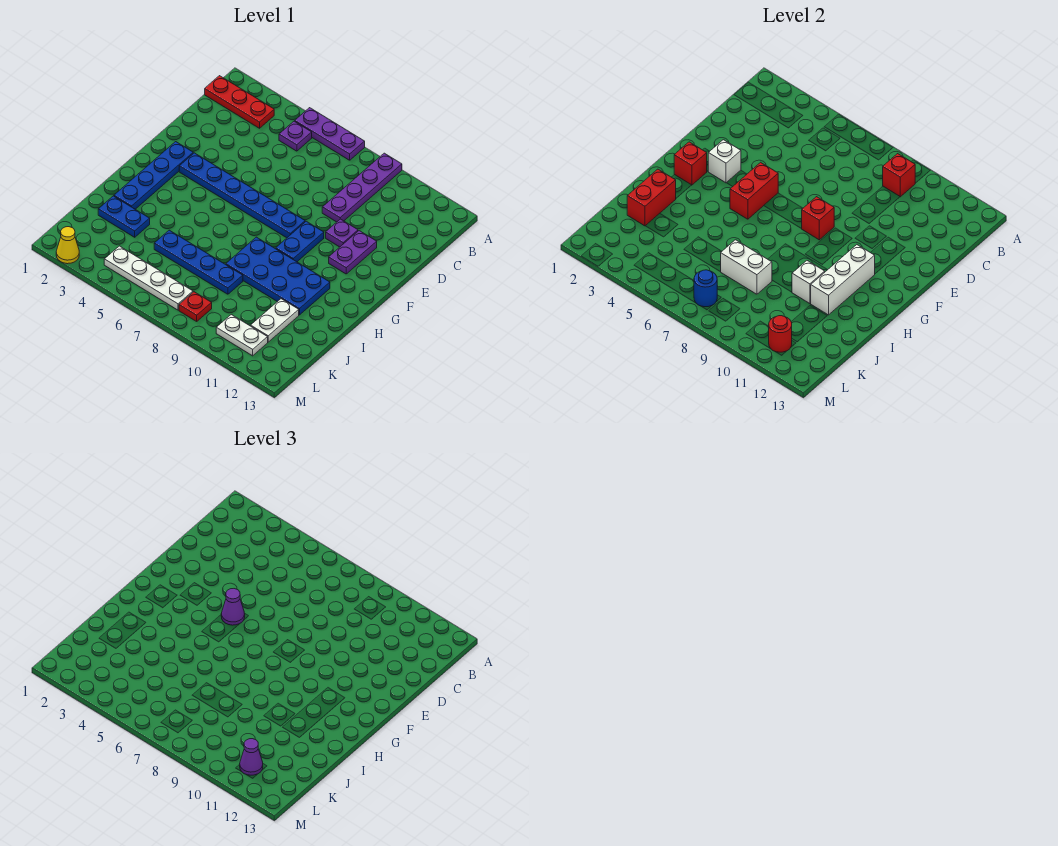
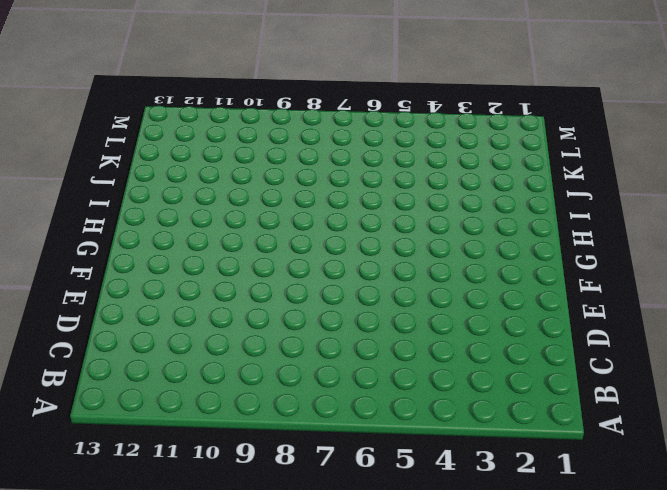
none -> purple 1x3 plate [295,108,365,160]
none -> purple 1x4 plate [322,153,402,222]
none -> red 1x3 plate [205,76,274,128]
none -> purple 1x1 plate [279,121,312,151]

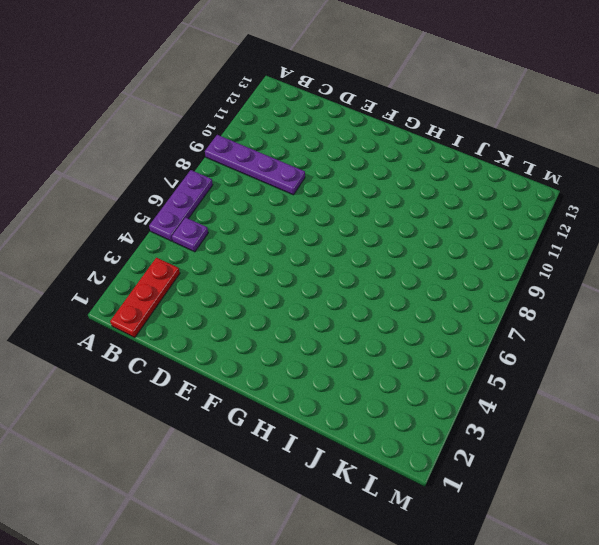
none -> purple 1x1 plate [326,219,358,247]
none -> purple 1x2 plate [329,231,377,274]
none -> blue 1x4 plate [114,142,193,209]
none -> blue 1x6 plate [179,153,305,238]

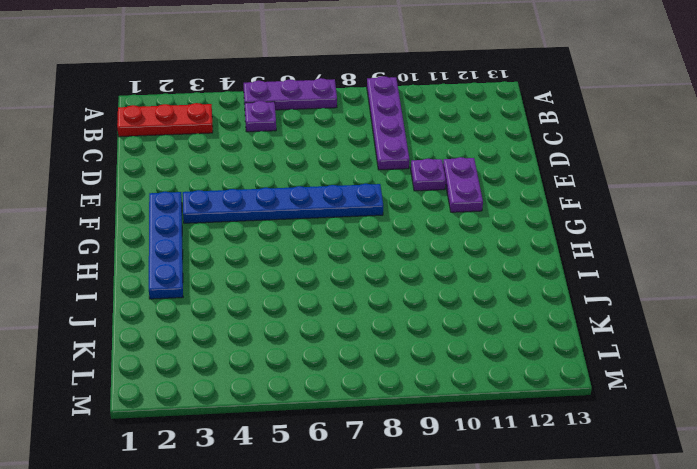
none -> blue 1x2 plate [276,221,324,262]
none -> blue 2x4 plate [226,237,330,315]
none -> blue 1x2 plate [98,196,150,237]
none -> blue 1x4 plate [154,230,243,294]

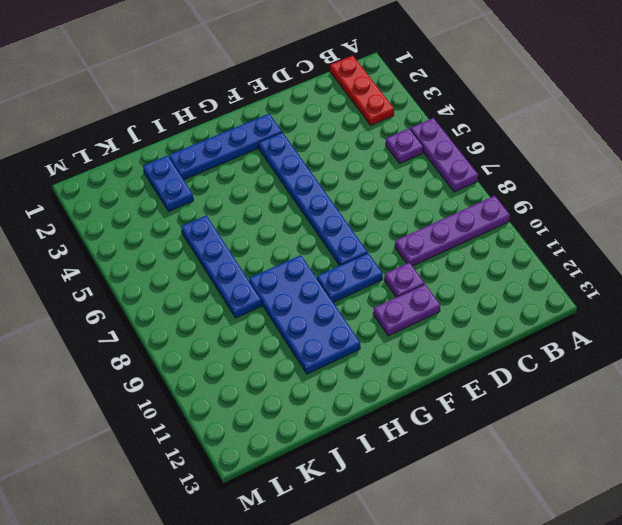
none -> white 1x2 plate [251,299,299,342]
none -> white 1x4 plate [104,246,193,310]
none -> red 1x1 plate [179,292,212,321]
none -> white 1x2 plate [216,315,268,356]

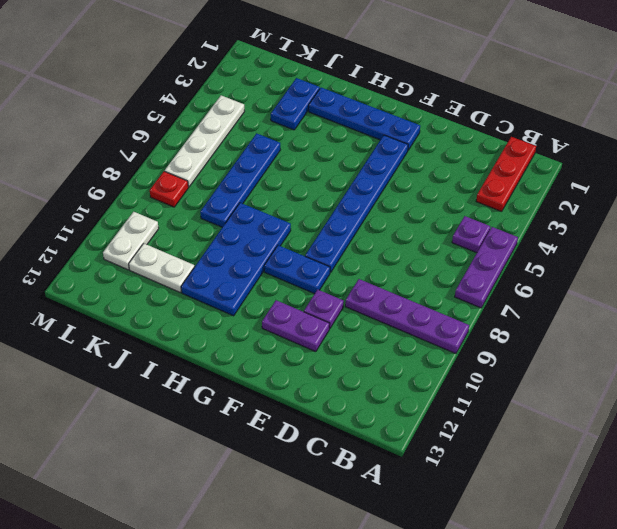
none -> yellow 1x1 cone [56,227,79,264]
none -> red 1x1 brick [883,154,915,197]
none -> white 1x1 brick [708,140,741,183]
none -> red 1x2 brick [730,162,778,219]

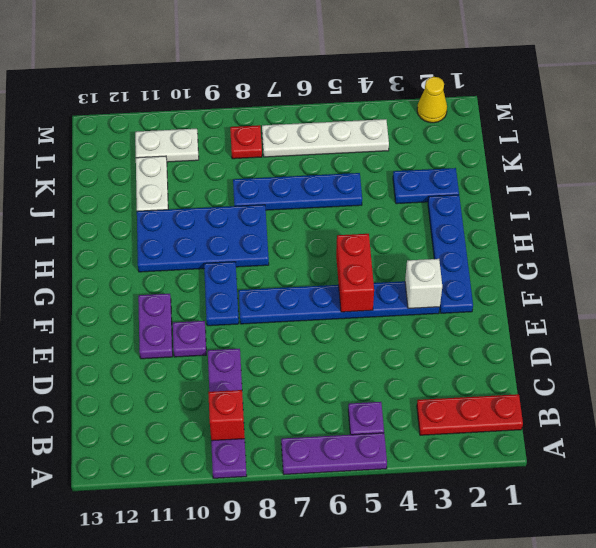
none -> red 1x1 brick [802,197,834,240]
none -> red 1x1 brick [674,142,707,185]
none -> white 1x3 brick [810,245,875,315]
none -> red 1x2 brick [627,169,676,226]

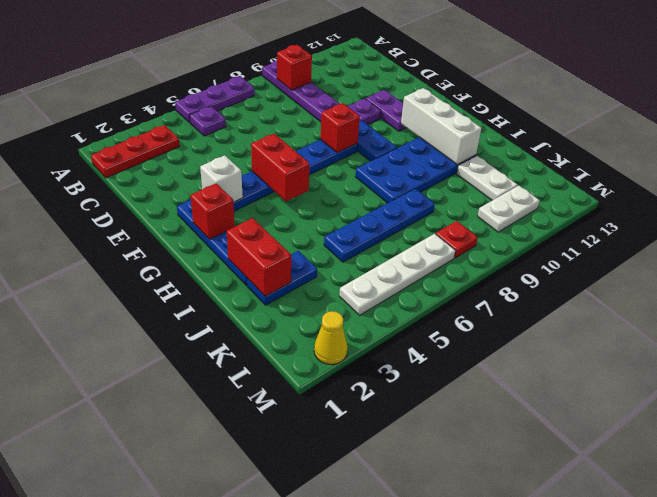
none -> white 1x1 brick [792,261,825,304]
none -> white 1x2 brick [721,240,772,294]
none -> blue 1x1 round brick [694,270,717,307]
none -> red 1x1 round brick [769,316,792,352]

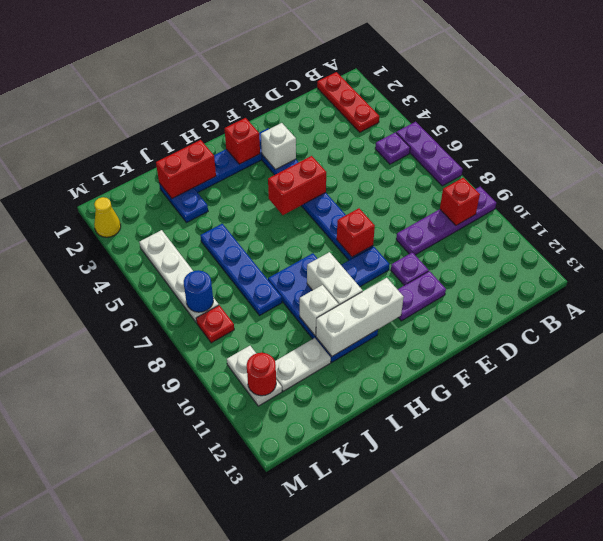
white 1x2 brick [307,252,362,305] -> white 1x2 brick moved to [721,240,772,294]
none -> purple 1x1 cone [221,589,245,625]
none -> purple 1x1 cone [240,739,263,775]

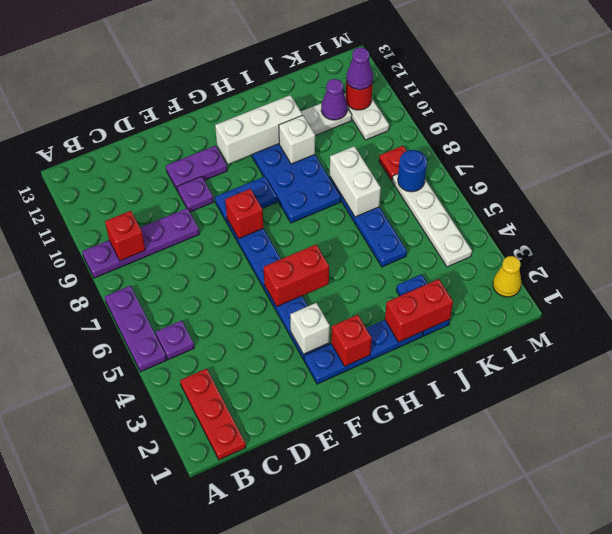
purple 1x1 cone [321,79,347,120] -> purple 1x1 cone moved to [221,589,245,625]

